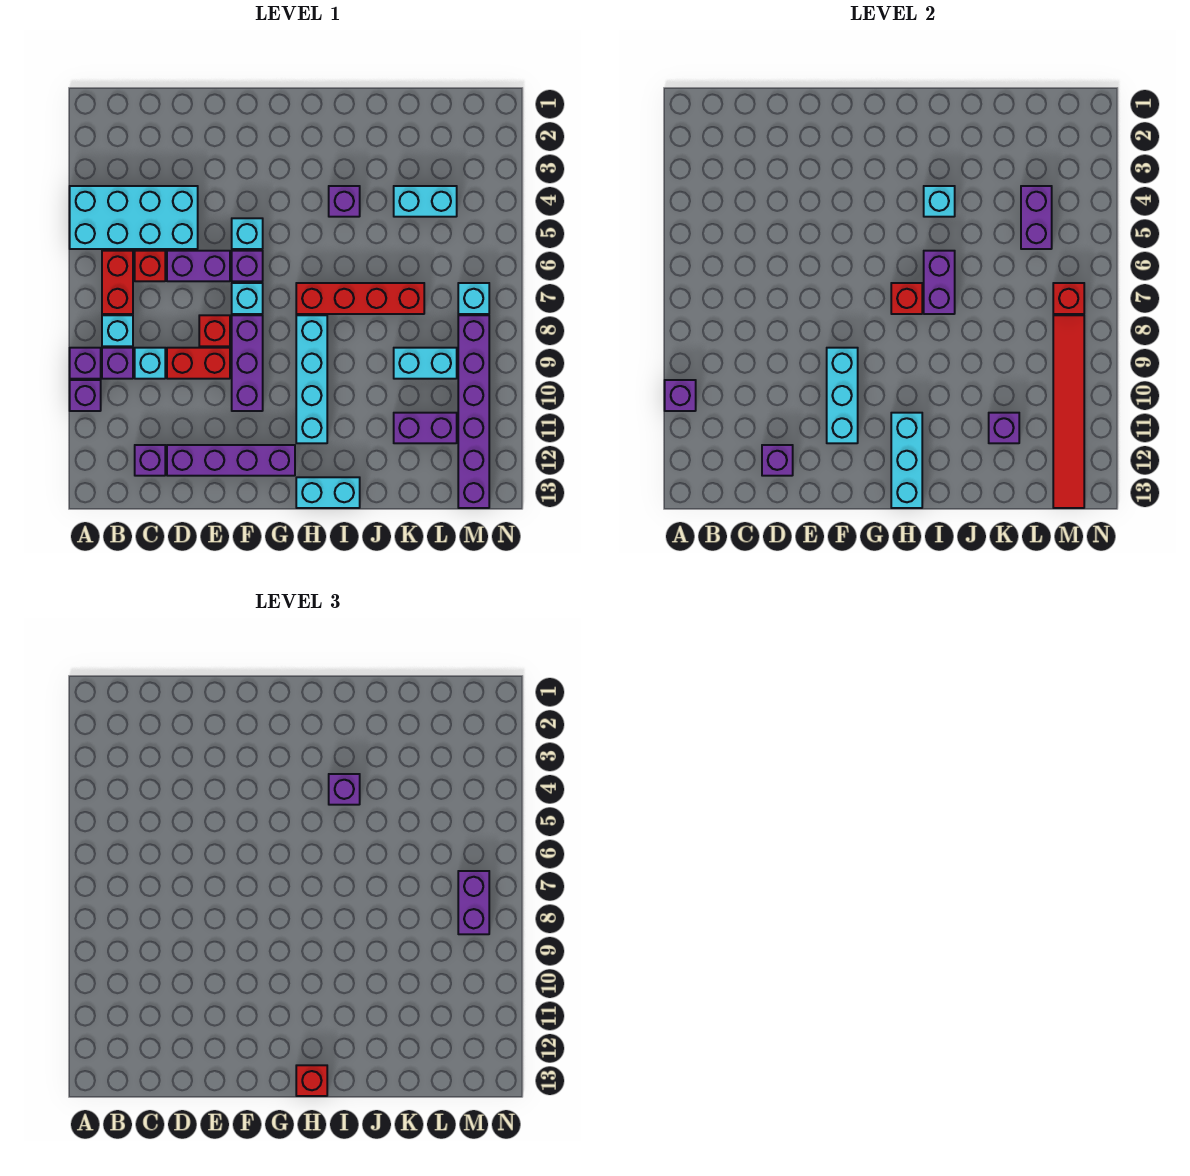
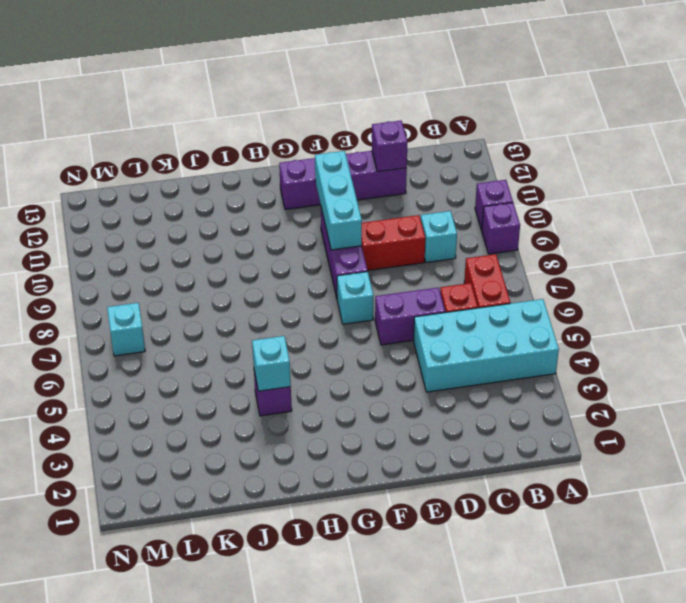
none -> cyan 1x1 brick [102,315,133,346]
none -> purple 1x1 brick [102,348,133,379]
none -> purple 1x1 brick [135,445,165,476]
none -> red 1x1 brick [199,315,230,346]

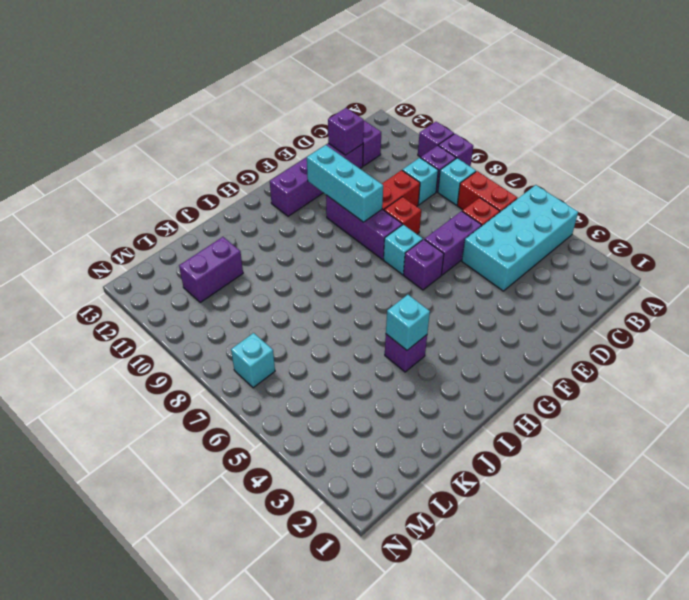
none -> cyan 1x1 brick [232,218,263,249]
none -> red 1x4 brick [296,283,424,314]
none -> cyan 1x4 brick [296,315,327,443]
none -> cyan 1x2 brick [296,477,360,508]

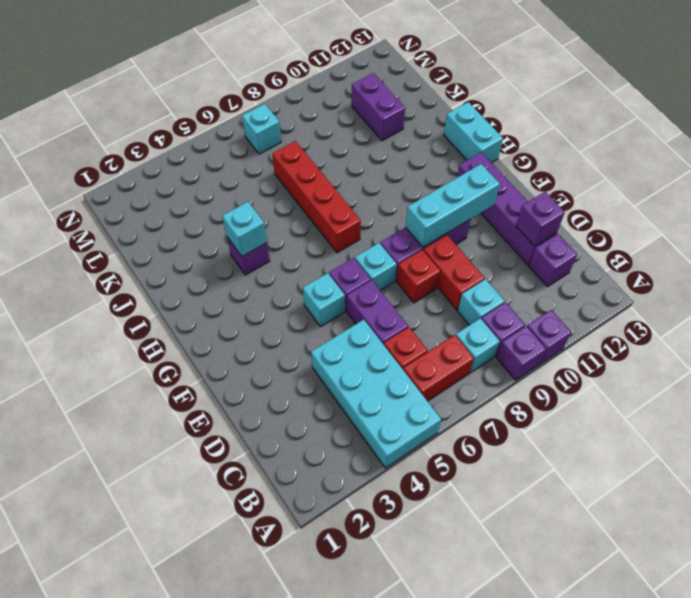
none -> cyan 1x4 brick [296,315,327,443]
none -> cyan 1x2 brick [394,186,457,217]
none -> cyan 1x2 brick [394,348,457,379]
none -> purple 1x6 brick [458,315,489,508]

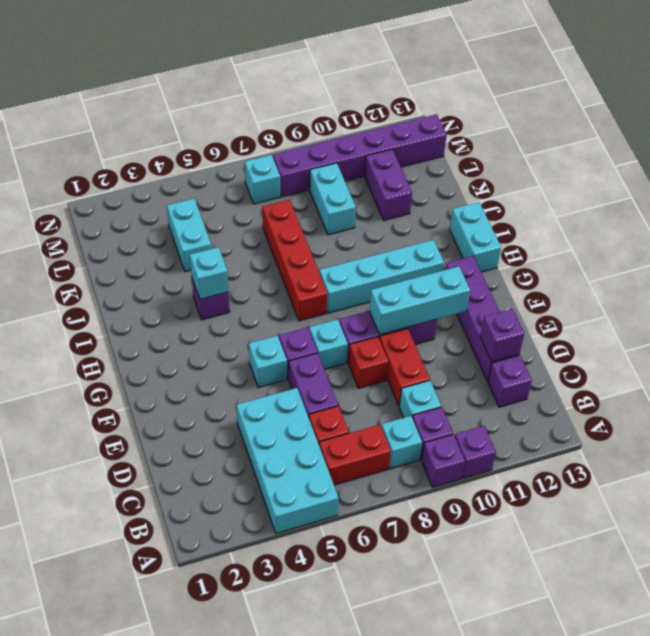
none -> purple 1x1 brick [665,380,696,411]
none -> red 1x1 brick [891,283,922,314]
none -> cyan 1x3 brick [891,413,922,508]
none -> purple 1x2 brick [924,251,955,314]

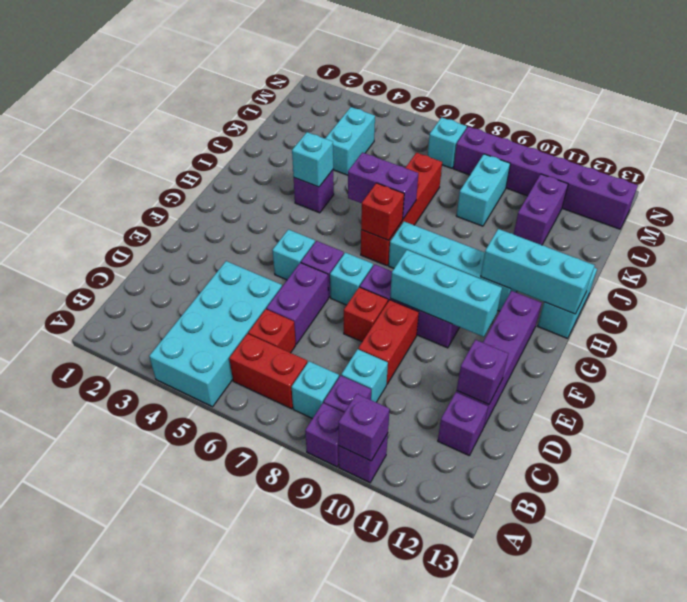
none -> purple 1x1 brick [989,413,1019,443]
none -> purple 1x2 brick [1021,186,1052,249]
none -> red 1x1 brick [1053,283,1084,314]
none -> red 1x6 tile [1053,315,1084,508]

